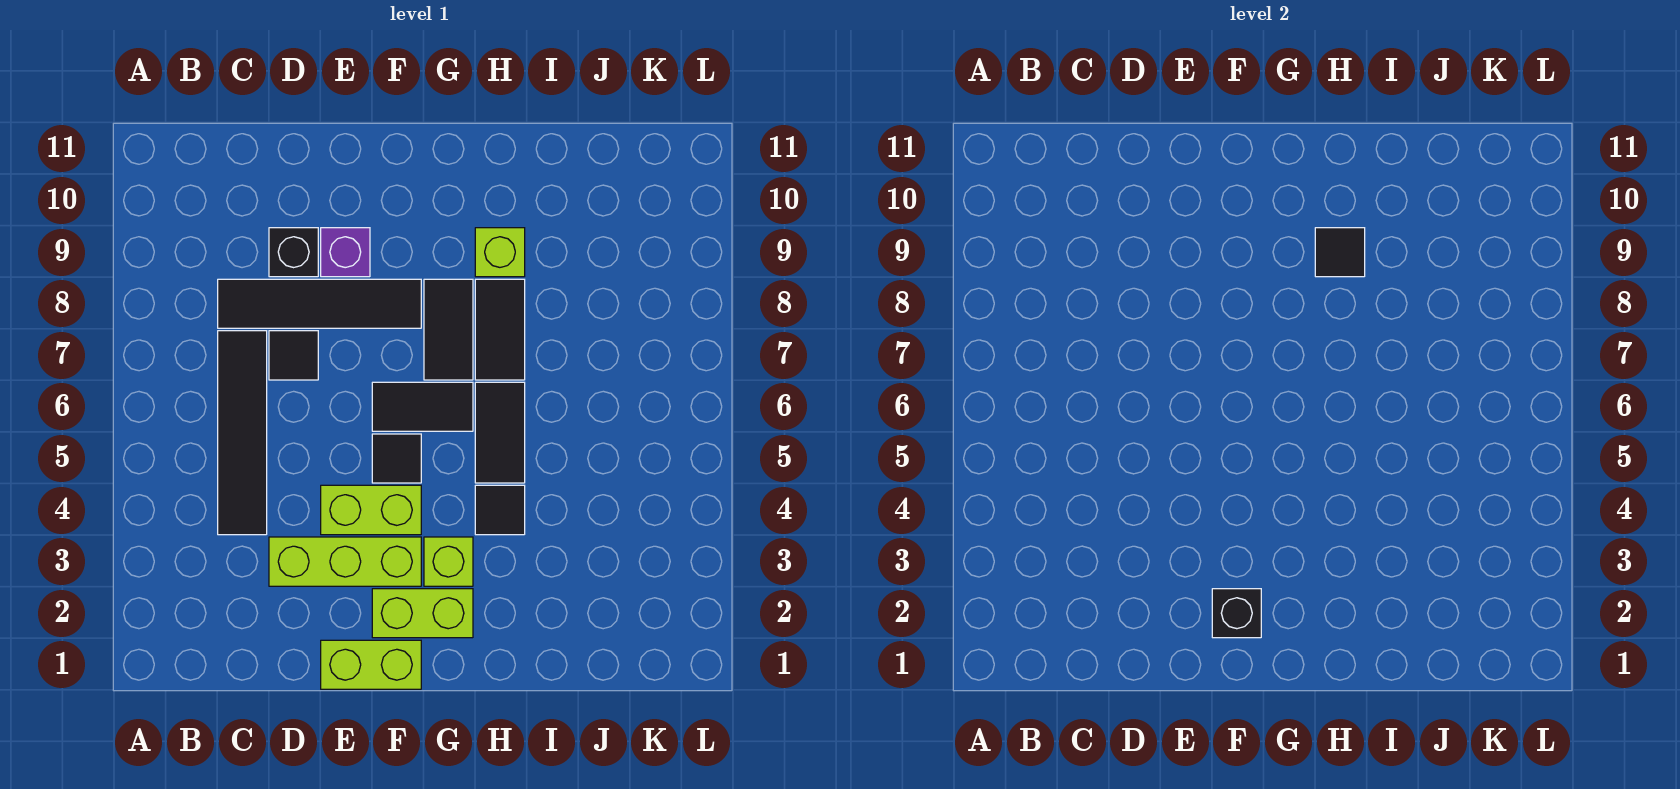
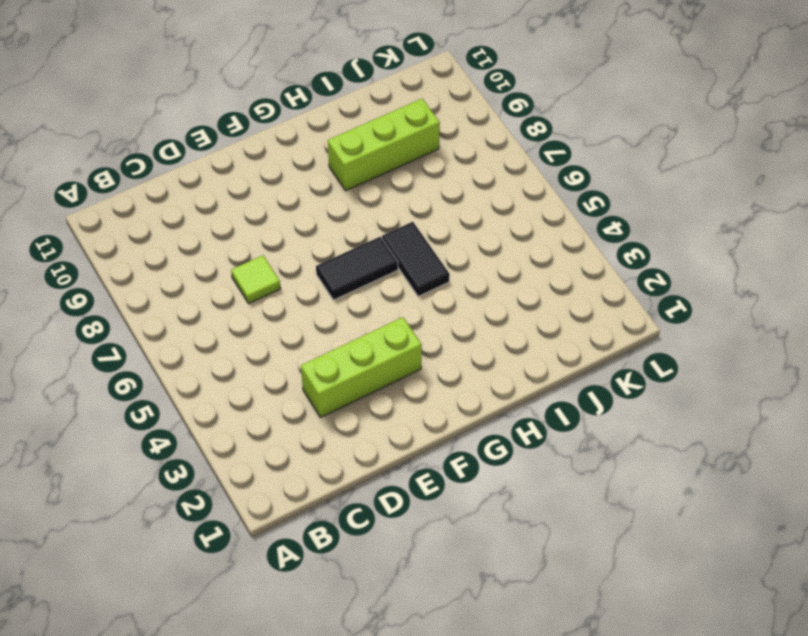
lime 1x1 tile [231,255,281,304] -> black 1x1 tile [269,331,318,380]
lime 1x3 brick [328,99,440,191] -> lime 1x1 brick [475,228,525,277]
none -> black 1x4 tile [218,331,267,535]
none -> black 1x4 tile [218,279,421,328]
none -> black 1x1 brick [269,228,318,277]

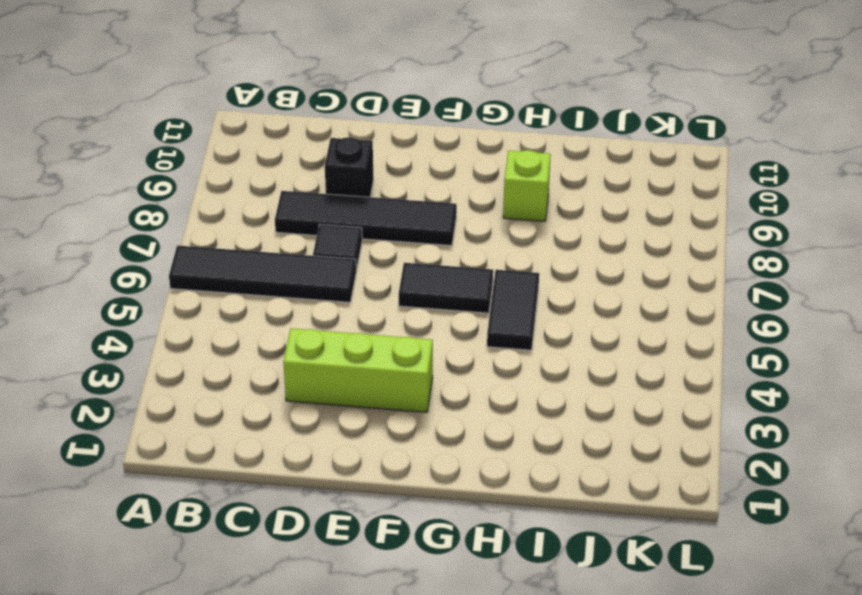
black 1x4 tile [169,246,356,302] -> black 1x4 tile turned to [218,331,267,535]
none -> lime 1x2 brick [321,640,421,689]
none -> lime 1x2 brick [321,485,421,535]
none -> purple 1x1 brick [321,228,370,277]

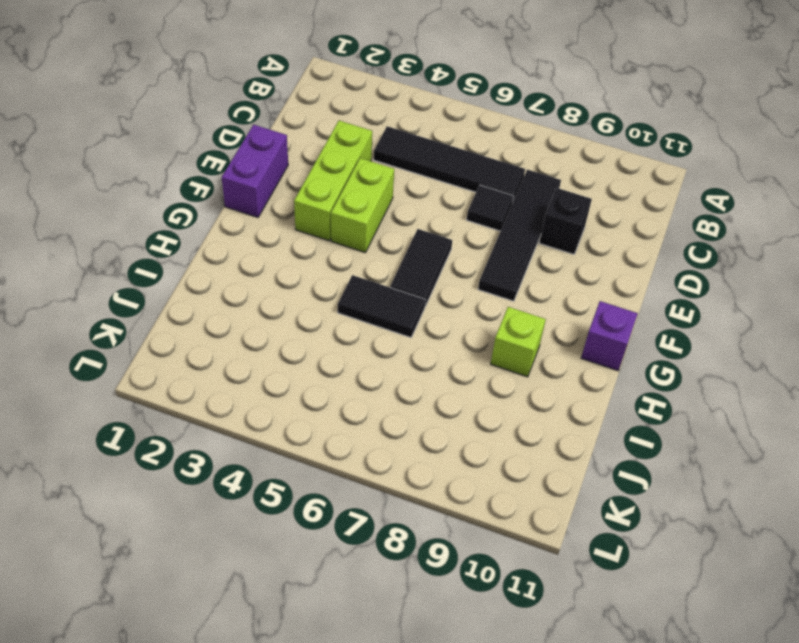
purple 1x2 brick [222,125,288,217] -> lime 1x2 brick [321,640,421,689]
purple 1x1 brick [581,301,638,371] -> purple 1x1 brick moved to [321,228,370,277]
none -> lime 1x2 brick [372,589,473,638]
none -> black 1x1 tile [372,434,421,483]
none -> lime 1x1 brick [424,537,473,586]

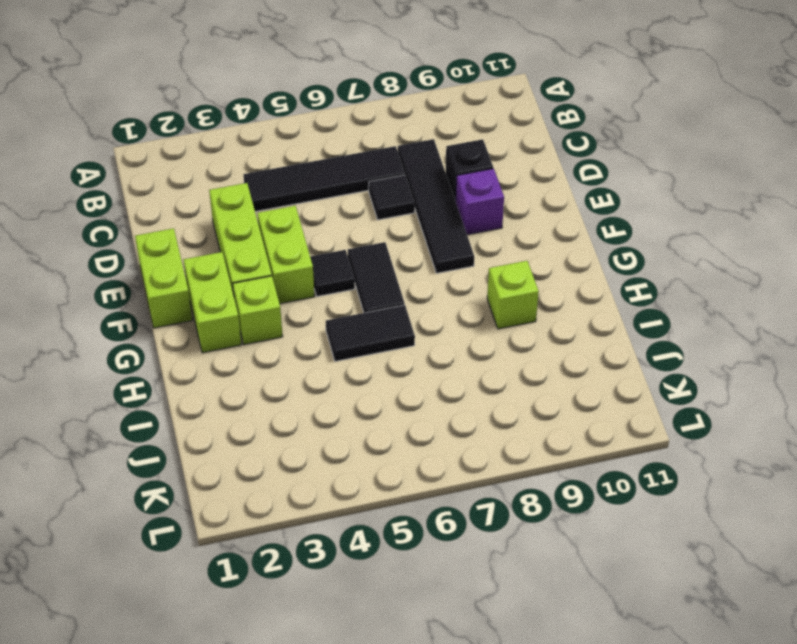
none -> black 1x2 tile [424,279,473,380]
none -> black 1x1 tile [475,485,525,535]
none -> black 1x2 tile [475,279,525,380]

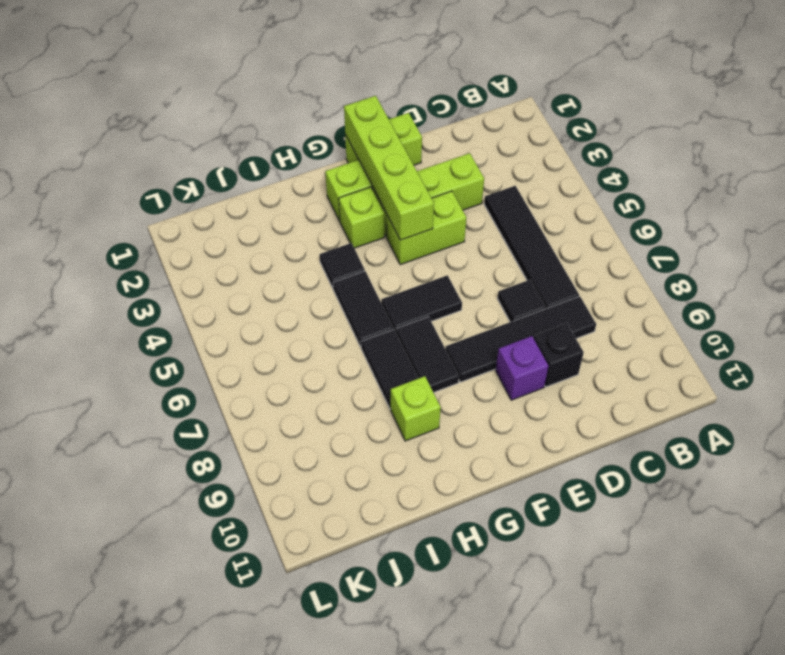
lime 1x4 brick [344,96,434,240] -> black 1x1 brick [1212,589,1261,638]
none -> black 1x1 tile [372,434,421,483]
none -> black 1x1 tile [1315,228,1365,277]

